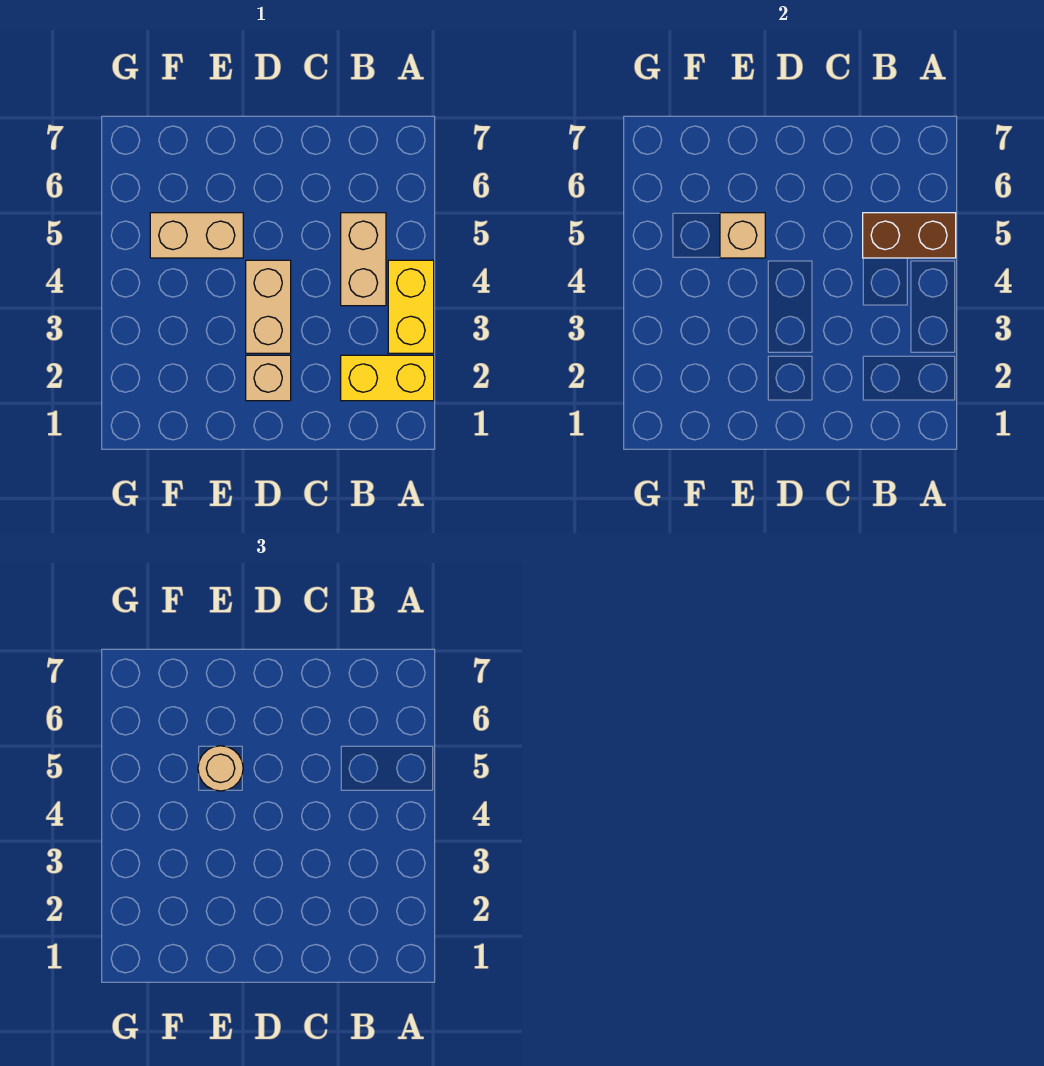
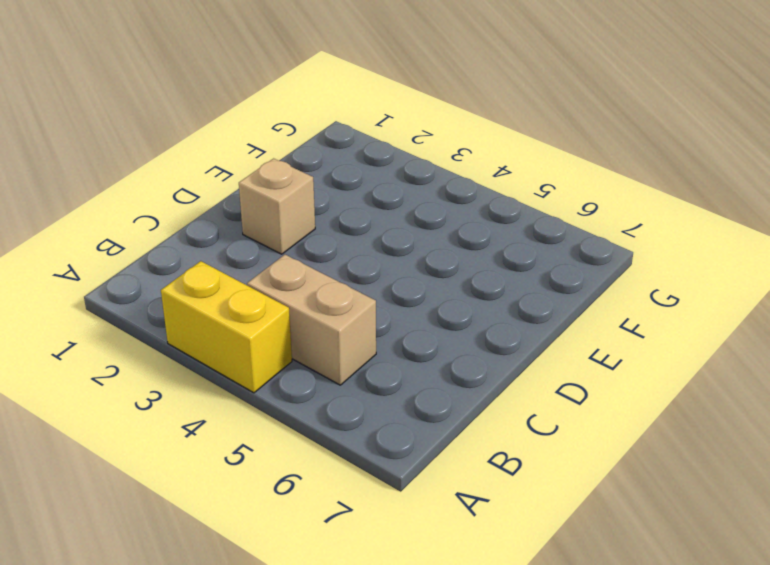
none -> yellow 1x2 brick [341,355,434,401]
none -> tan 1x2 brick [246,260,291,353]

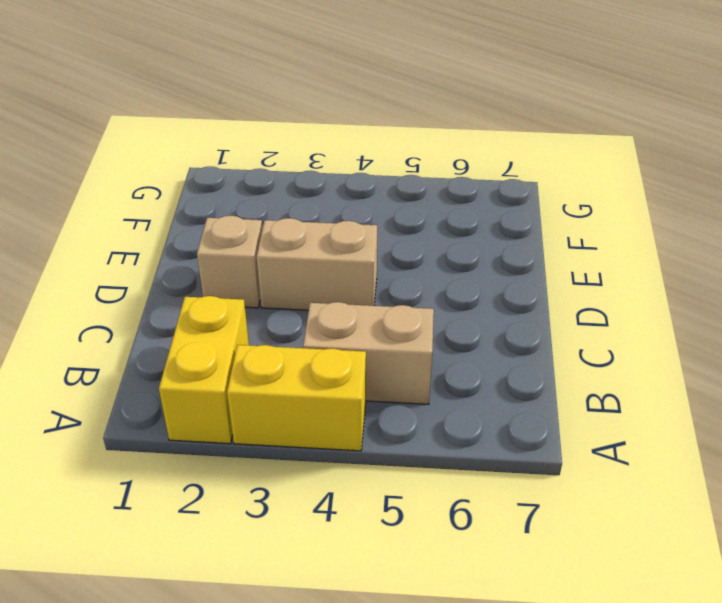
none -> tan 1x2 brick [150,213,243,258]
none -> brown 1x2 brick [863,213,956,258]

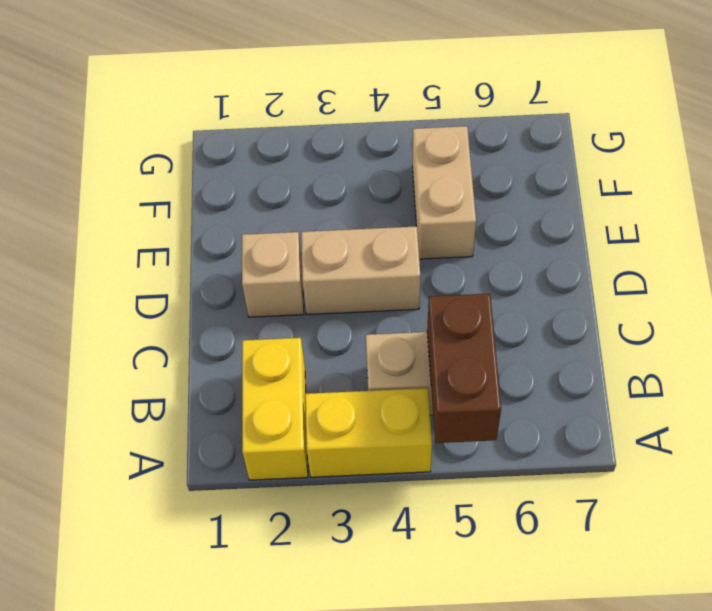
none -> tan 1x1 brick [720,213,765,258]
none -> tan 1x1 round brick [198,746,243,791]

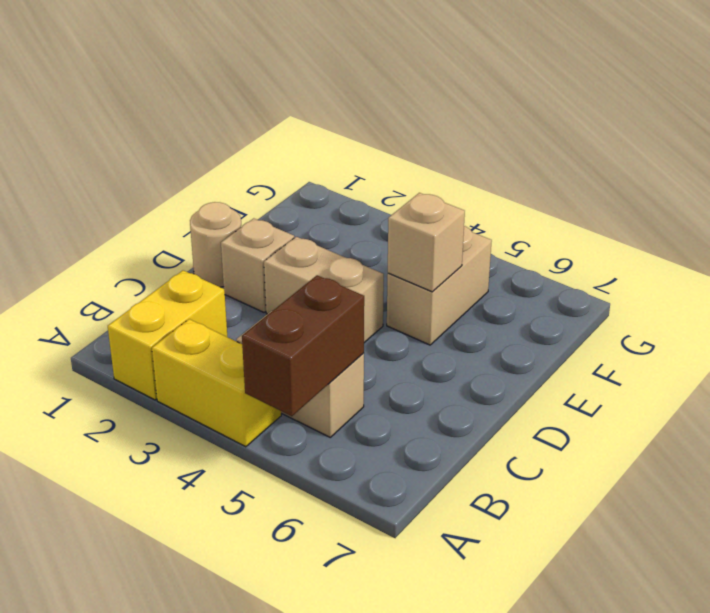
tan 1x1 round brick [190,202,241,287] -> tan 1x1 round brick moved to [198,746,243,791]

